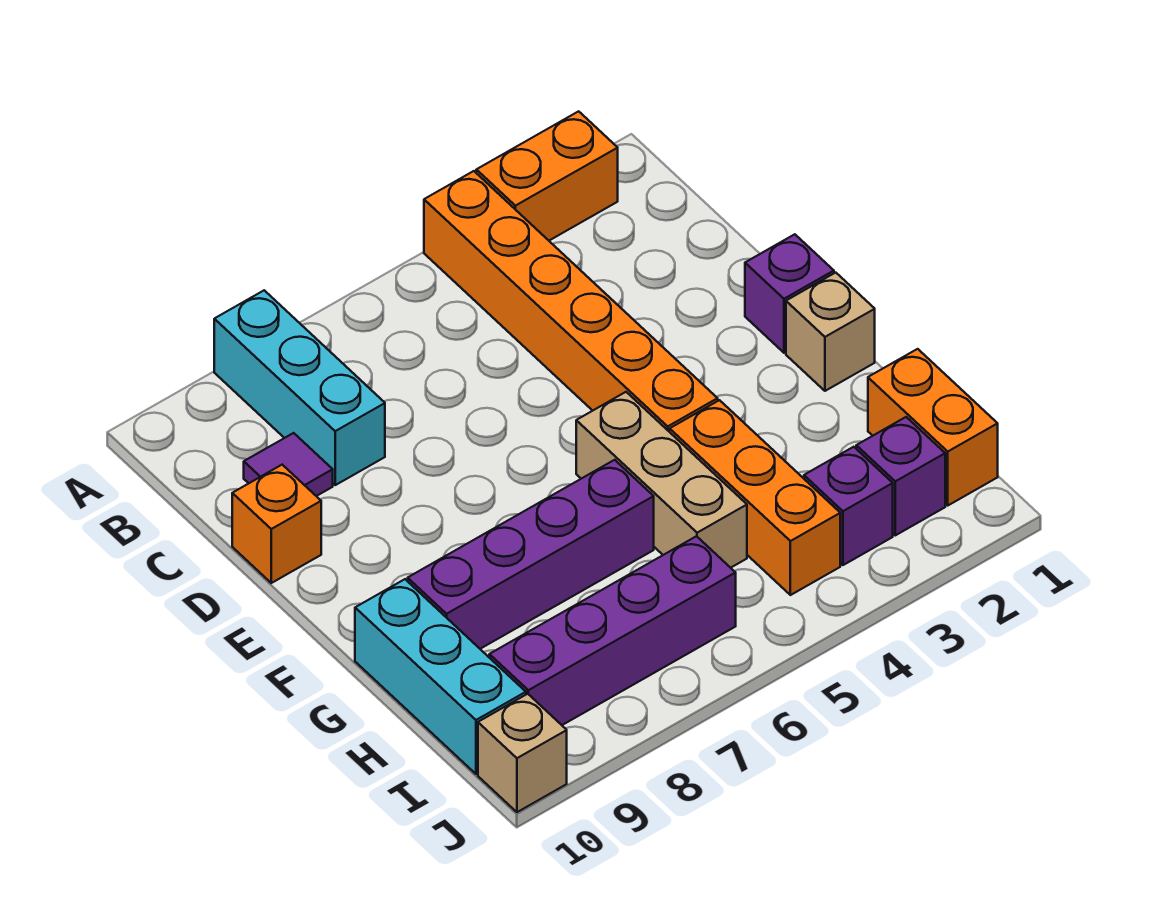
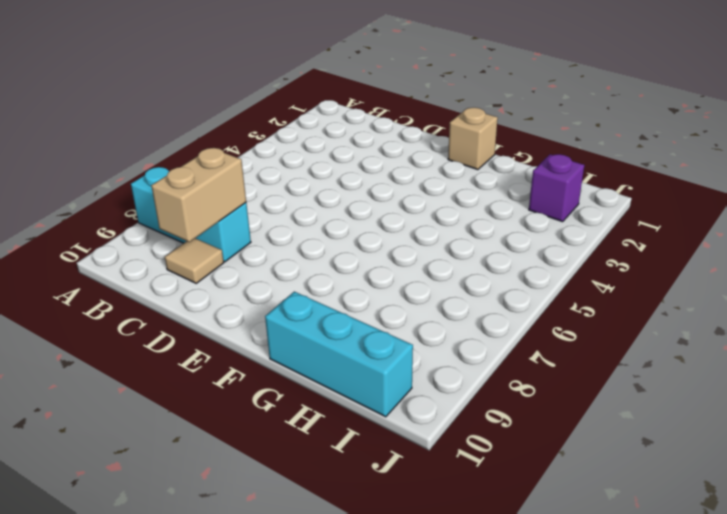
tan 1x2 brick [151,148,246,242] -> none
tan 1x1 tile [165,238,224,283] -> purple 1x1 tile [244,433,333,496]
none -> orange 1x2 brick [476,111,618,241]
none -> orange 1x6 brick [424,171,718,432]
none -> orange 1x1 brick [232,465,321,583]

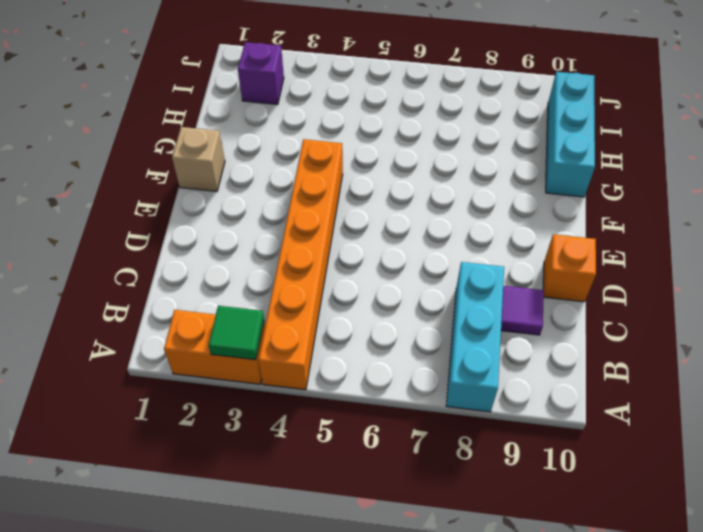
green 1x1 tile [209,306,264,360] -> none
none -> purple 1x1 brick [745,234,834,353]
none -> tan 1x3 brick [576,392,747,568]
none -> orange 1x3 brick [670,400,840,595]

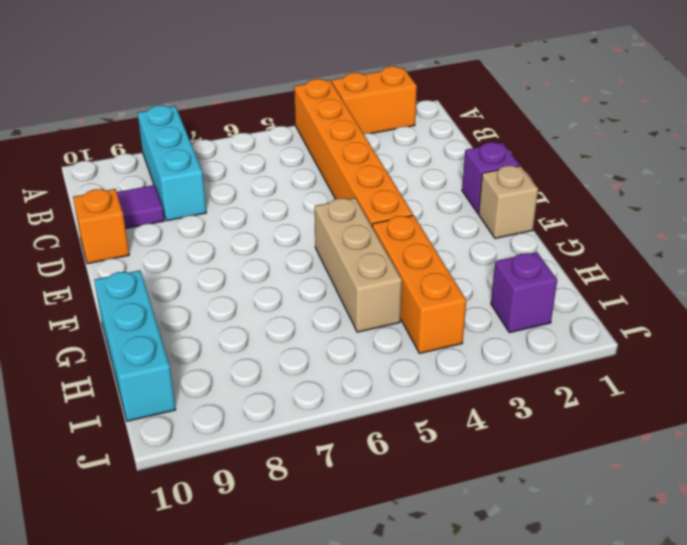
none -> purple 1x4 brick [408,460,654,649]
none -> orange 1x2 brick [868,349,998,505]
none -> purple 1x1 brick [804,447,893,565]

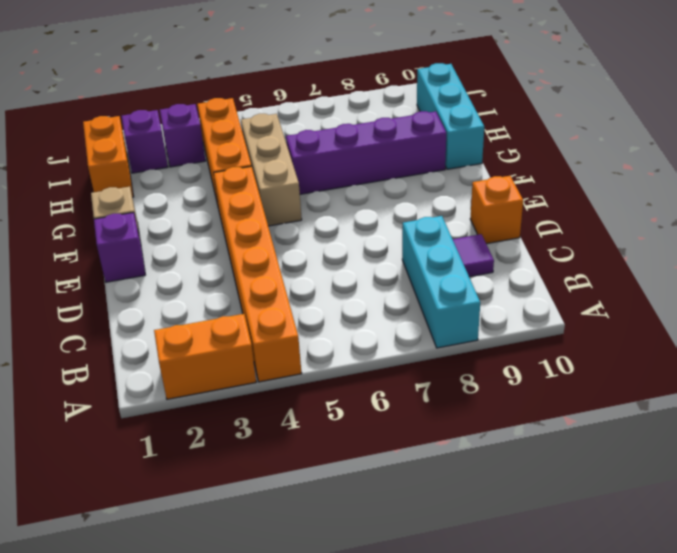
none -> purple 1x4 brick [489,536,736,725]
none -> tan 1x1 brick [478,694,567,812]

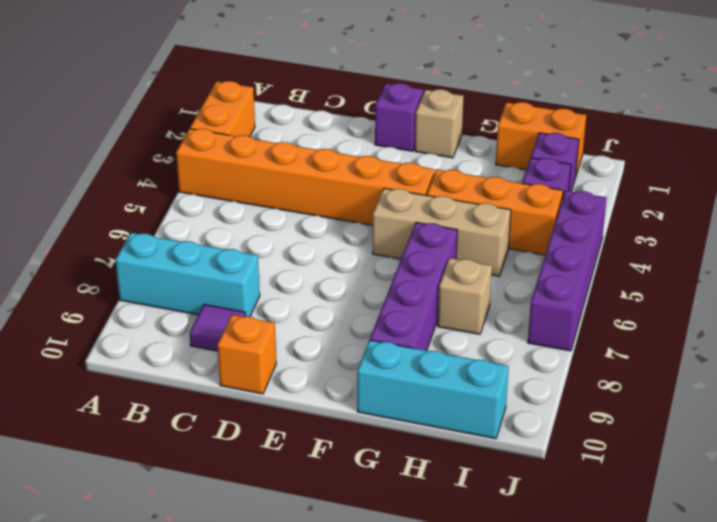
tan 1x1 brick [438,258,492,334] -> tan 1x1 brick moved to [478,694,567,812]
purple 1x4 brick [528,191,607,351] -> purple 1x4 brick moved to [489,536,736,725]

